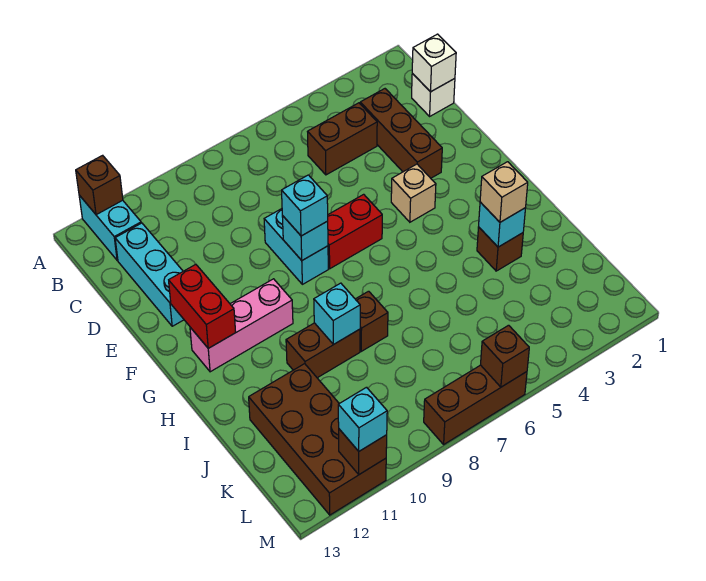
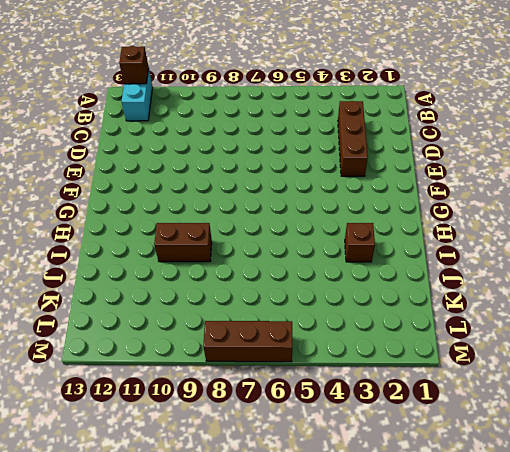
none -> white 1x1 brick [412,74,455,116]
none -> brown 1x2 brick [308,103,377,175]
none -> cyan 1x3 brick [115,223,184,326]

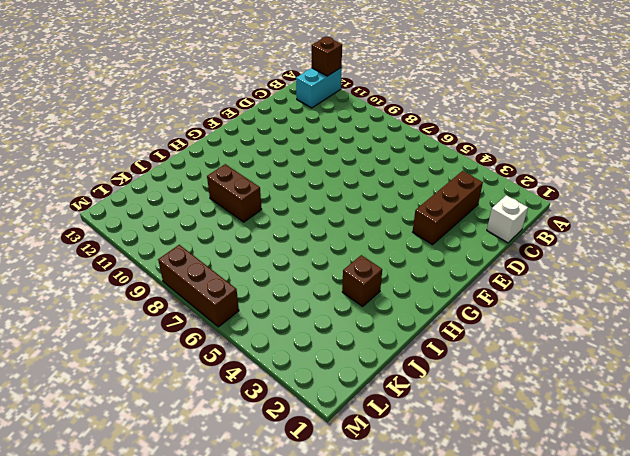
none -> brown 1x2 brick [308,103,377,175]
none -> cyan 1x3 brick [115,223,184,326]
none -> cyan 1x2 brick [264,209,328,284]

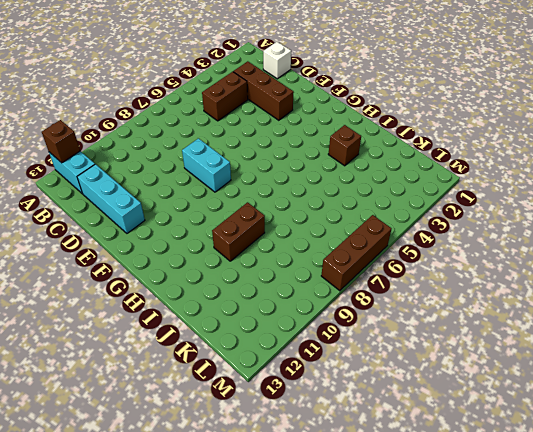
none -> tan 1x1 brick [391,164,436,222]
none -> red 1x2 brick [328,194,382,269]
none -> pink 1x3 brick [190,279,293,372]

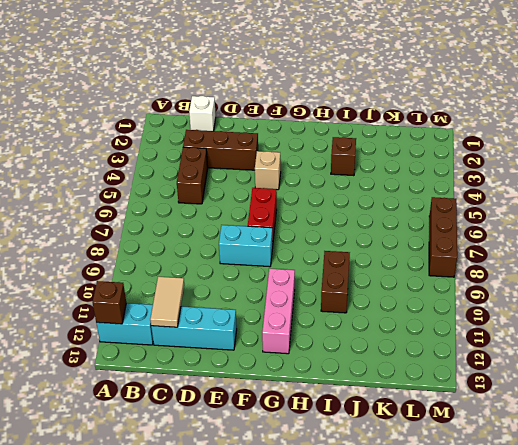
tan 1x2 tile [150,277,184,327] -> none
none -> brown 1x1 brick [356,291,388,351]
none -> brown 2x4 brick [249,364,386,515]
none -> white 1x1 brick [412,34,456,92]

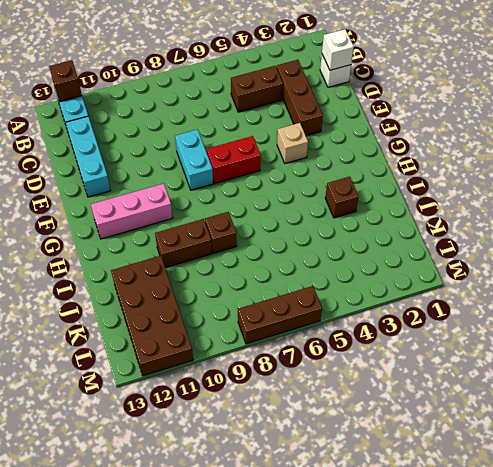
none -> cyan 1x1 brick [282,215,328,260]
none -> red 1x2 brick [169,264,236,348]
none -> cyan 1x1 brick [479,202,525,247]

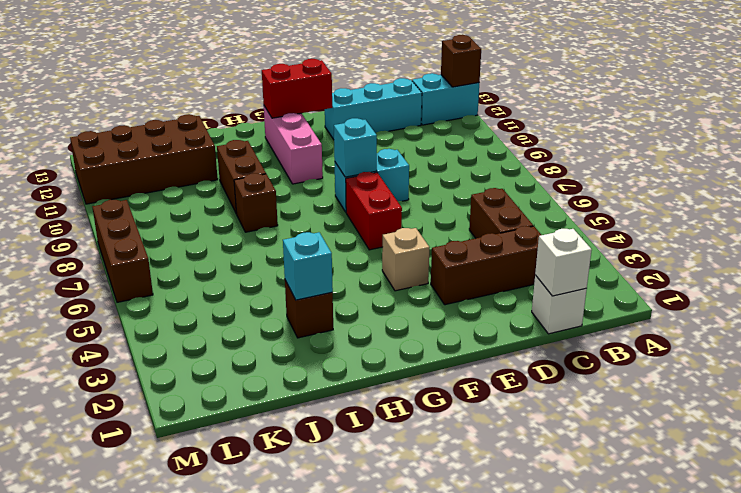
none -> cyan 1x1 brick [314,283,360,345]
none -> brown 1x1 brick [481,325,529,387]
none -> brown 1x1 brick [339,429,387,474]

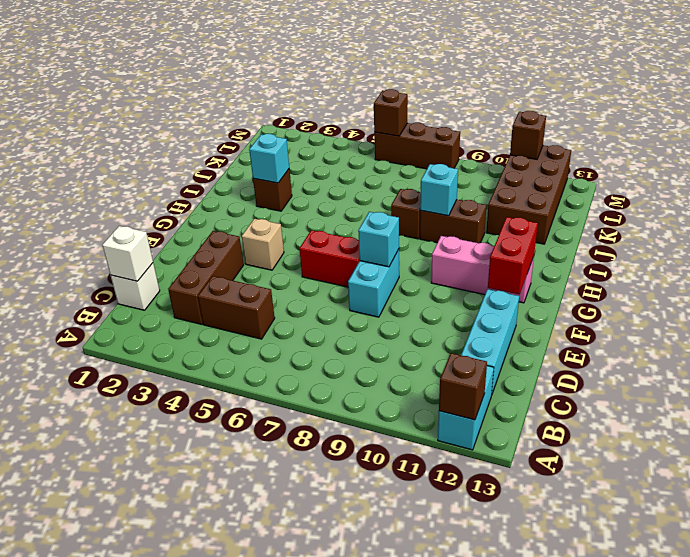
none -> cyan 1x1 brick [282,175,328,236]
none -> tan 1x1 brick [480,162,528,222]
none -> cyan 1x1 brick [338,387,387,451]

